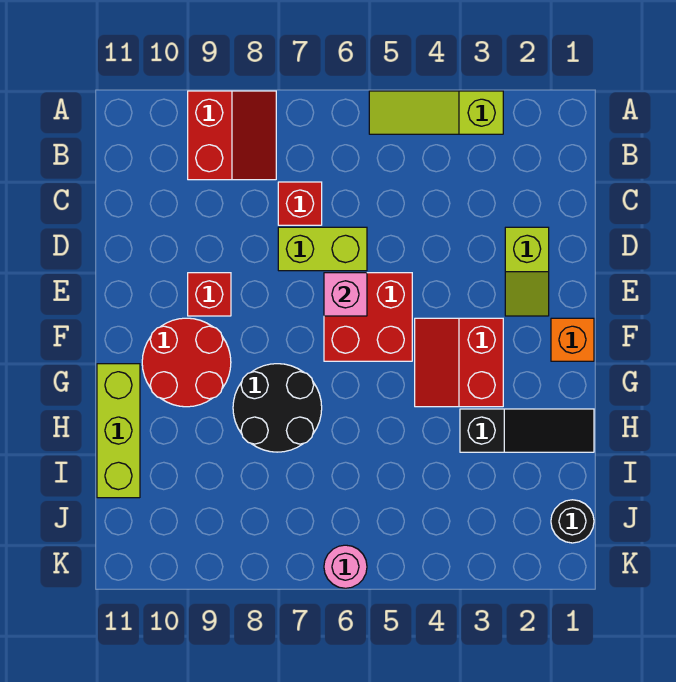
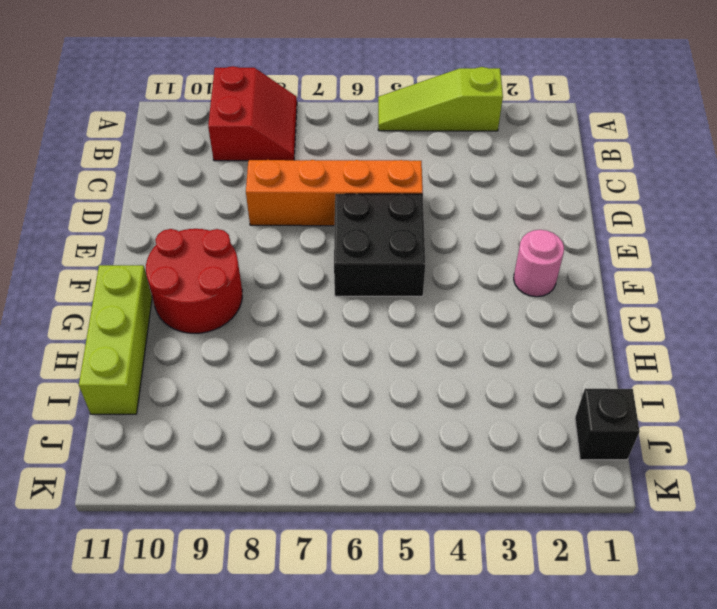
orange 1x4 brick [246,160,423,226] -> lime 1x2 brick [278,227,367,271]
black 2x2 brick [334,194,425,296] -> red 2x2 brick [324,273,412,361]
pink 1x1 round brick [514,230,564,297] -> pink 1x1 round brick moved to [324,545,367,588]
black 1x1 brick [575,389,640,460] -> black 1x1 round brick [551,500,594,543]
none -> red 1x1 brick [278,182,322,225]
none -> lime 1x2 slope [505,227,549,316]
none -> red 1x1 brick [188,273,231,316]

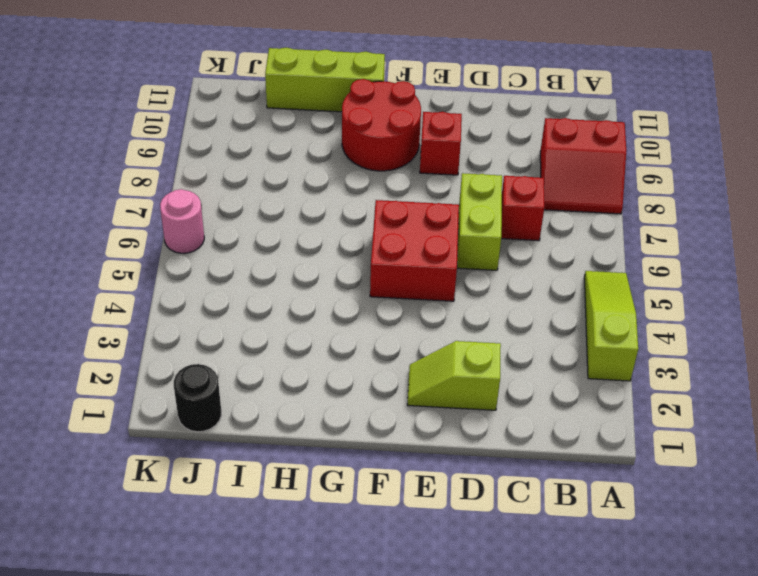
none -> orange 1x1 brick [551,318,594,361]
none -> red 2x2 slope [415,318,503,407]
none -> black 2x2 round brick [233,364,322,452]

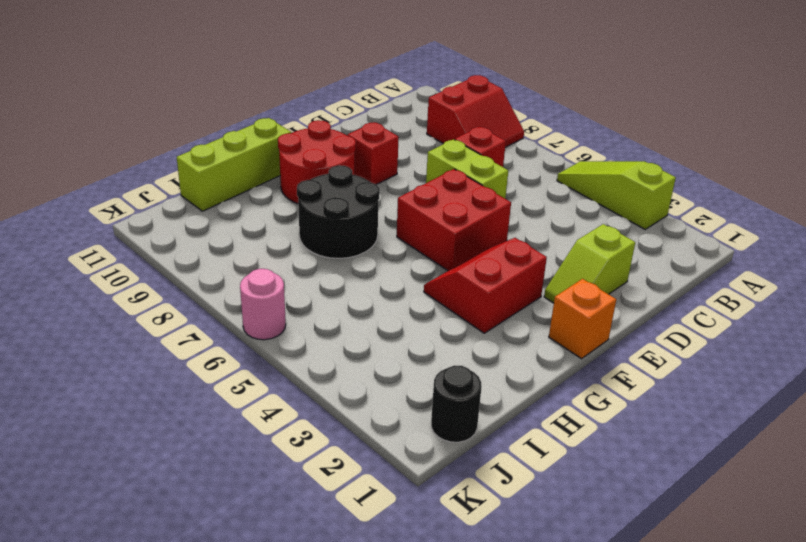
none -> black 1x3 slope [460,409,594,452]
none -> pink 1x1 brick [324,273,367,316]

